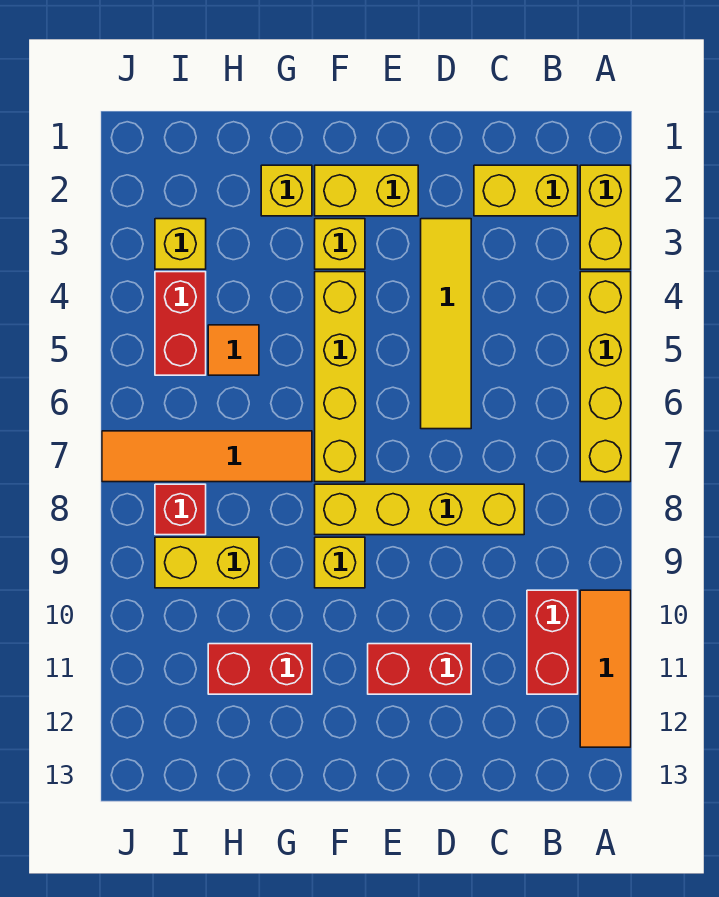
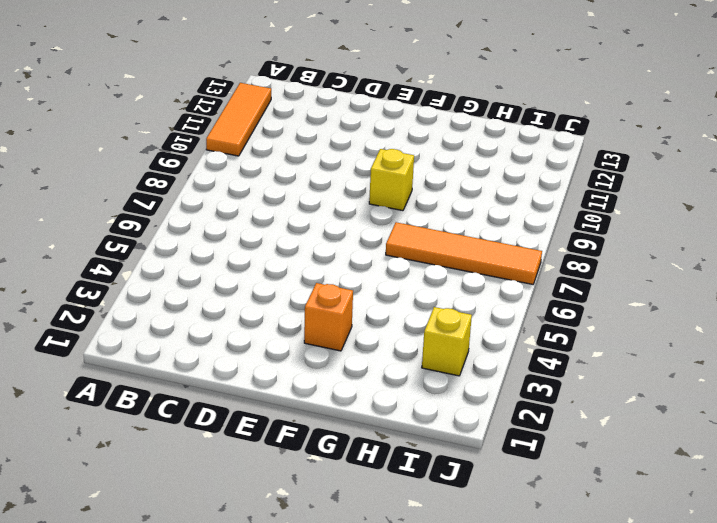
orange 1x1 brick [304,283,353,351] -> yellow 1x1 brick [315,219,365,269]
none -> yellow 1x2 brick [580,165,631,269]
none -> yellow 1x4 brick [580,272,631,482]
none -> yellow 1x2 brick [474,165,578,216]

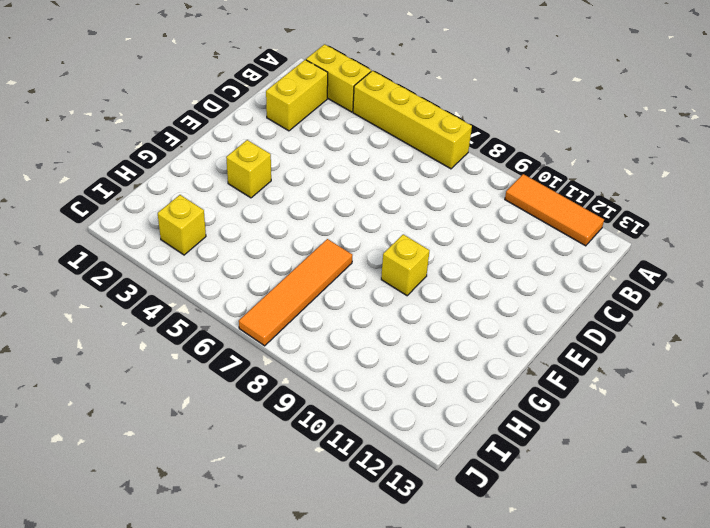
none -> red 1x2 brick [527,590,578,694]
none -> yellow 1x4 brick [315,484,524,535]
none -> yellow 1x4 tile [421,219,471,429]

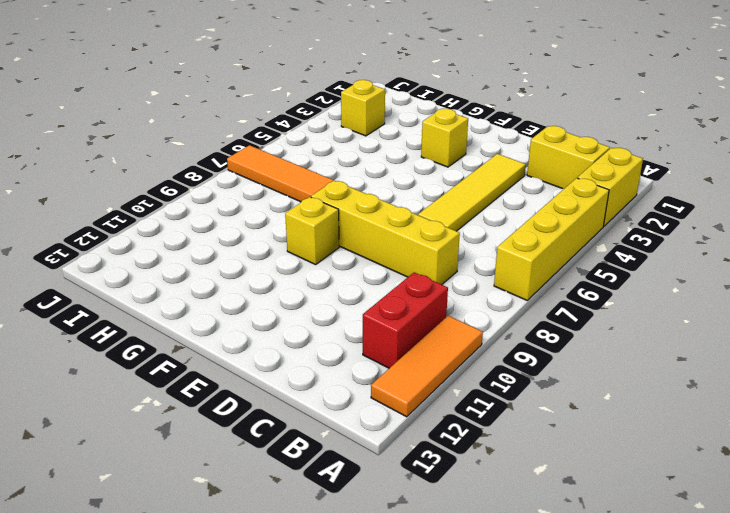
none -> red 1x2 brick [368,644,471,694]
none -> yellow 1x2 brick [315,165,418,216]
none -> yellow 1x4 brick [315,272,365,482]

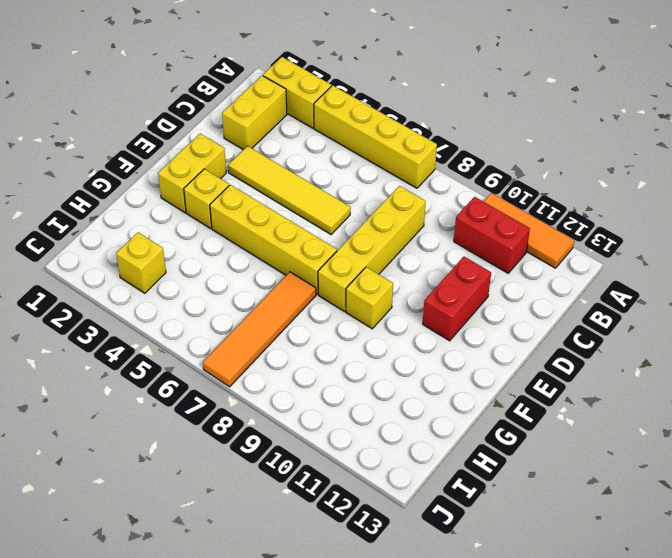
none -> yellow 1x1 brick [261,165,312,216]
none -> red 1x2 brick [208,644,312,694]
none -> orange 1x1 tile [208,325,259,375]

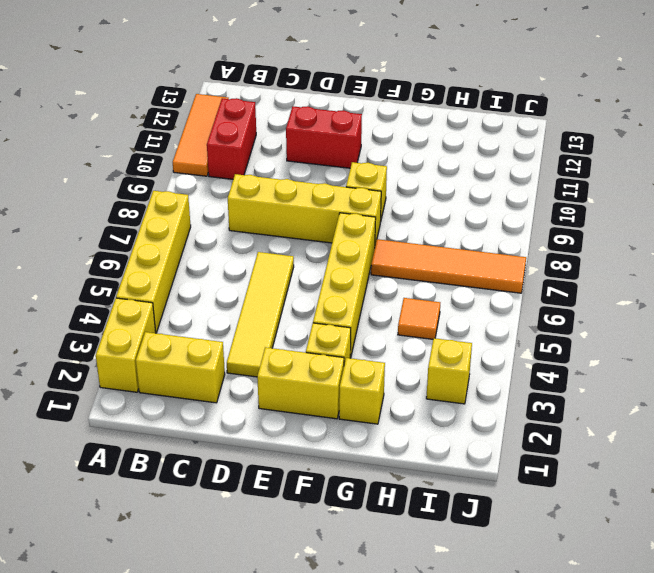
none -> red 1x2 brick [208,644,312,694]
none -> yellow 1x2 brick [155,537,259,588]
none -> red 1x2 brick [155,272,206,375]

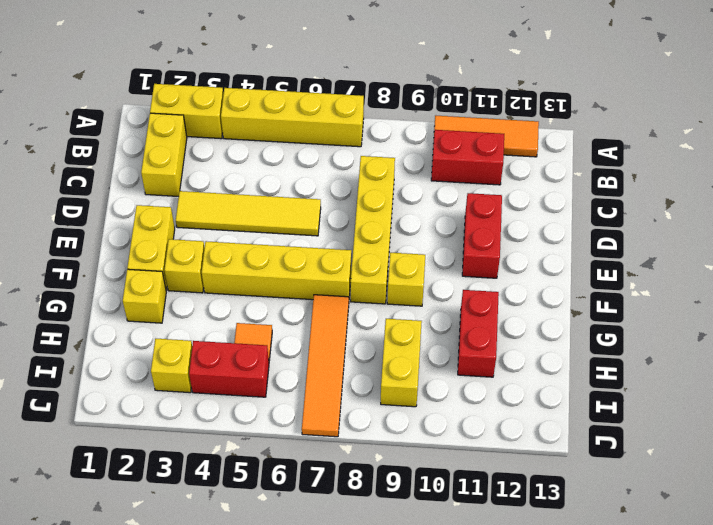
none -> red 1x1 brick [155,484,206,535]

